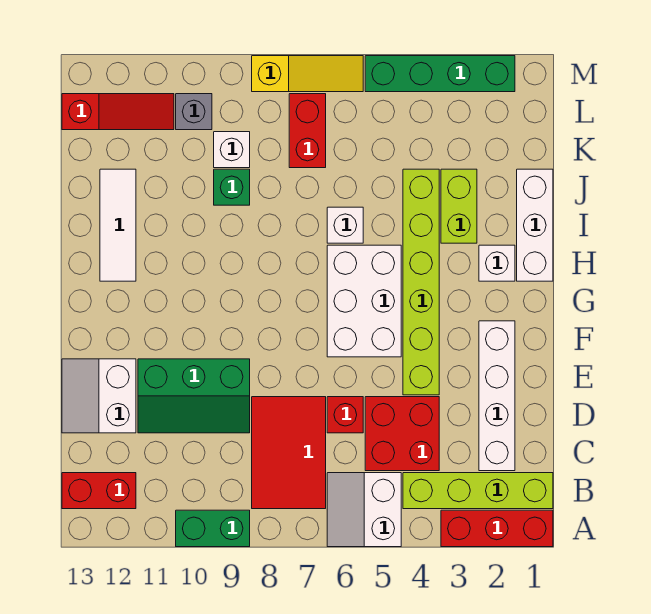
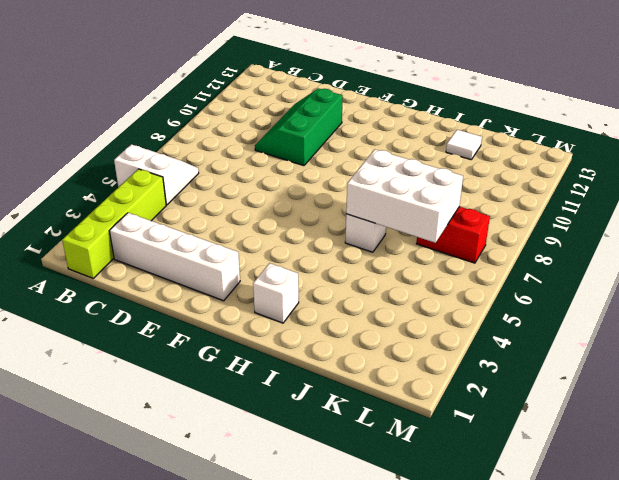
white 2x3 brick [346,149,463,243] -> white 2x3 brick moved to [327,245,401,357]
white 1x1 tile [446,130,482,160] -> white 1x3 tile [100,169,136,281]
none -> red 1x3 brick [441,510,553,547]
none -> green 1x2 brick [176,510,250,547]
none -> red 2x3 tile [252,397,326,509]

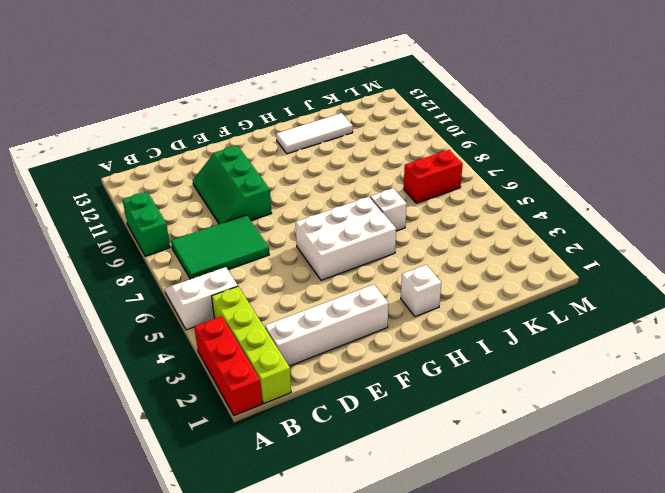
green 2x3 tile [171,215,269,279] -> red 2x3 tile [252,397,326,509]
none -> red 1x2 brick [62,473,136,509]
none -> red 2x2 brick [365,397,439,471]
none -> red 1x1 brick [327,397,363,433]

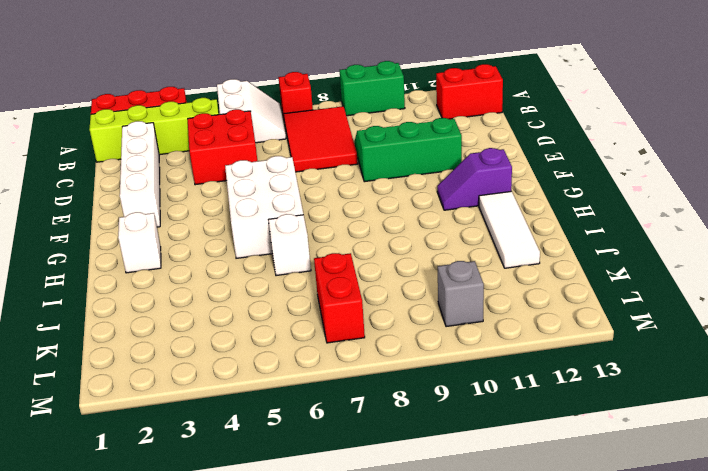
red 1x1 brick [278,72,313,118] -> red 1x1 brick moved to [327,397,363,433]
purple 1x2 slope [437,148,512,210] -> none
none -> white 2x2 slope [62,359,136,433]
none -> lime 1x6 brick [403,169,439,395]
none -> white 1x3 brick [517,169,553,281]

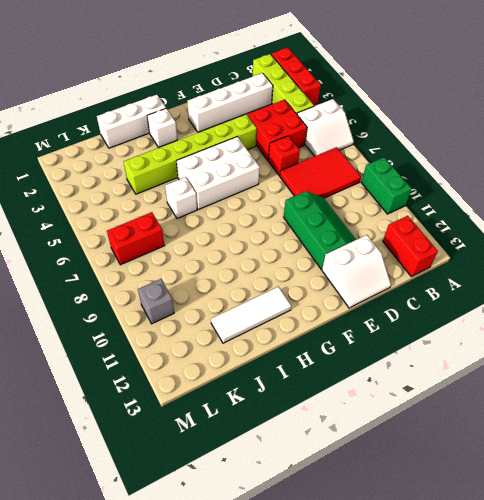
none -> lime 1x2 brick [441,169,477,243]
none -> green 1x1 brick [214,169,250,205]
none -> white 1x1 brick [214,132,250,168]

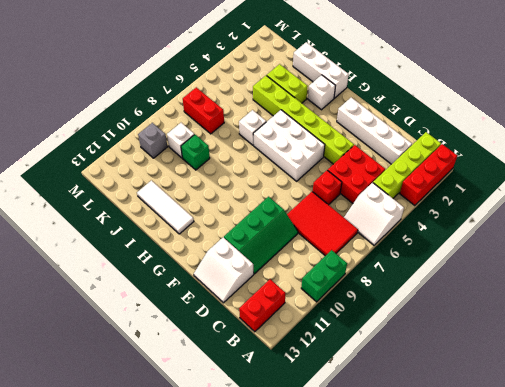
none -> red 1x3 slope [62,94,174,130]
none -> green 1x4 brick [365,56,515,92]
none -> yellow 1x3 slope [252,56,363,92]

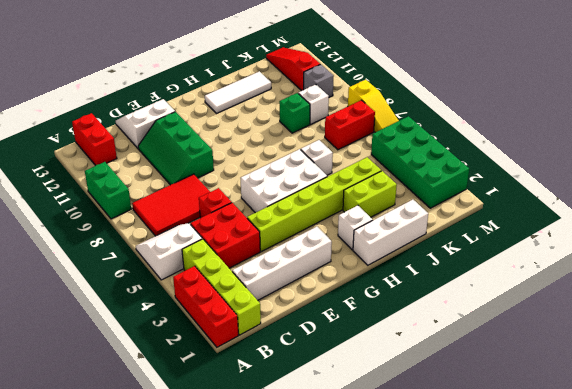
green 2x4 brick [371,116,469,208] -> green 1x4 brick [365,56,515,92]
red 1x3 slope [266,47,320,91] -> red 1x3 slope turned to [62,94,174,130]

